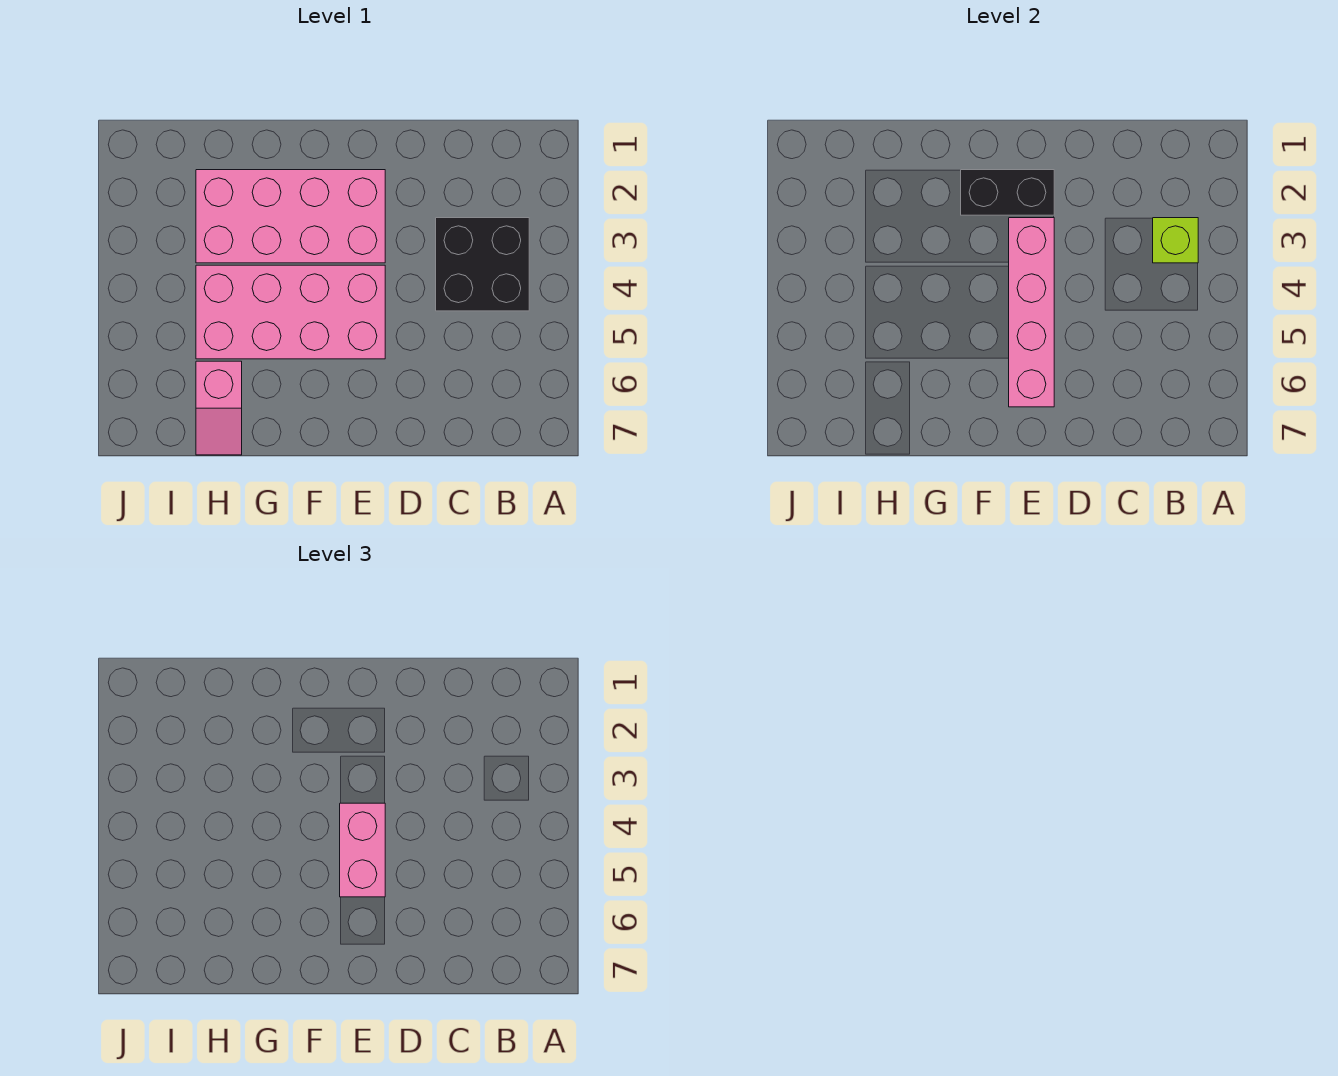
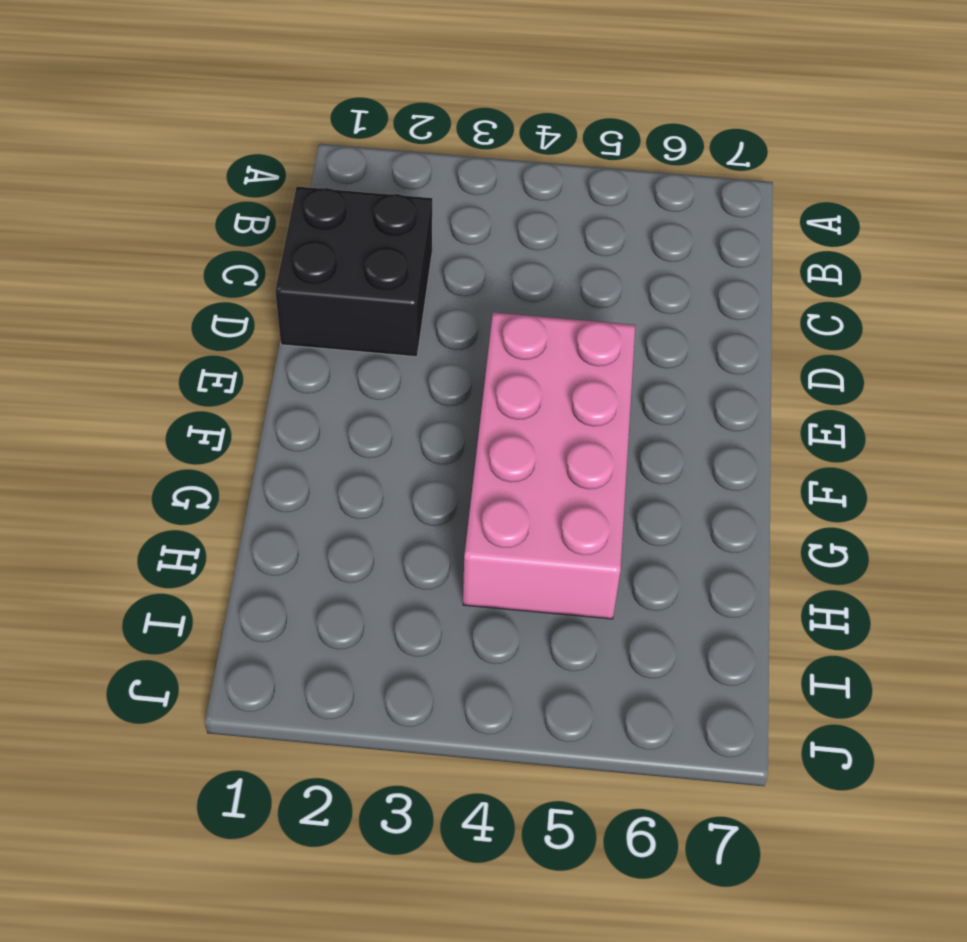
black 2x2 brick [275,187,432,357] -> black 2x2 brick moved to [436,218,529,311]
none -> pink 2x4 brick [196,170,385,263]
none -> pink 1x2 slope [196,361,242,455]

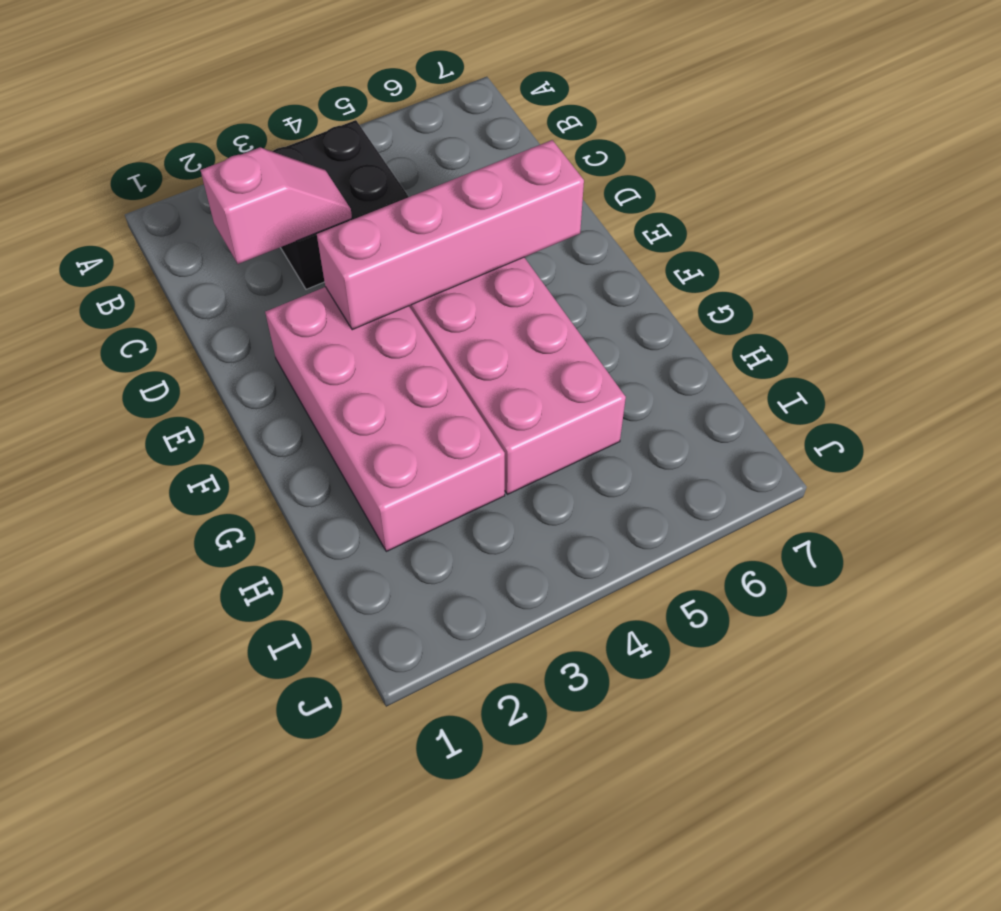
pink 1x2 slope [201,148,352,264] -> pink 1x2 slope moved to [196,361,242,455]
none -> lime 1x1 brick [1153,218,1198,263]
none -> black 1x2 brick [961,170,1054,215]

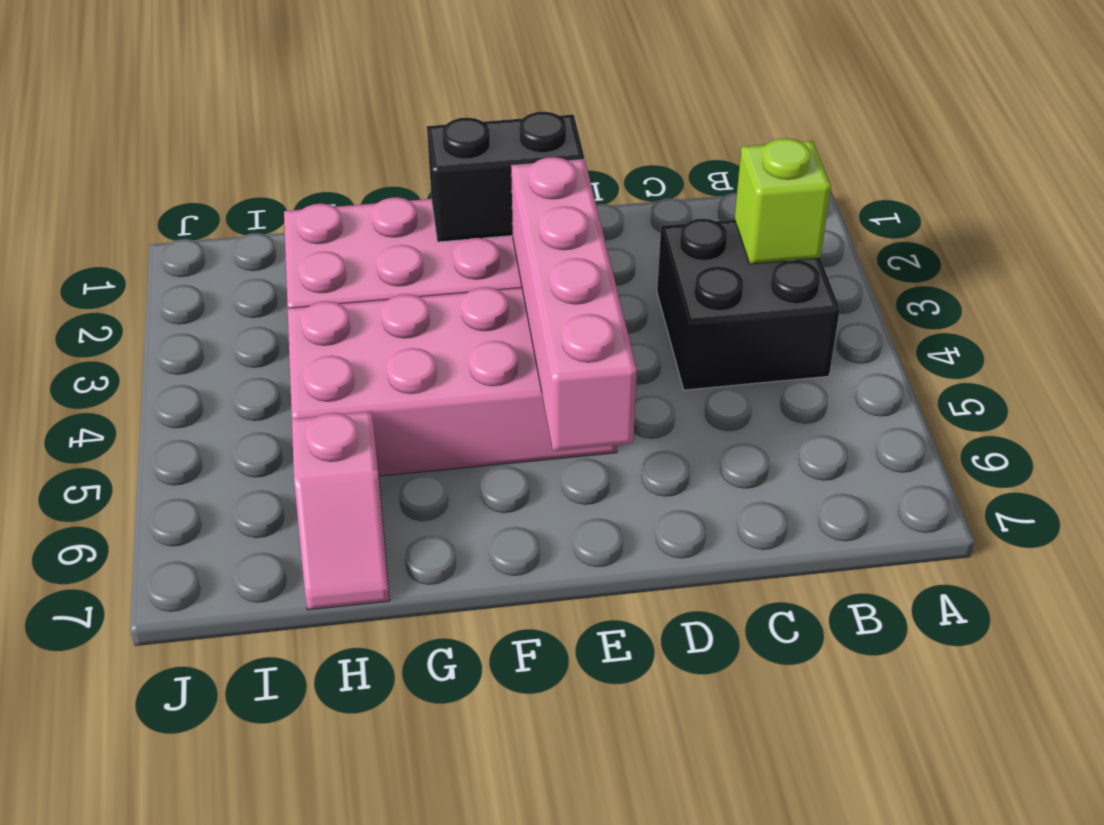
none -> pink 1x2 brick [340,803,385,897]

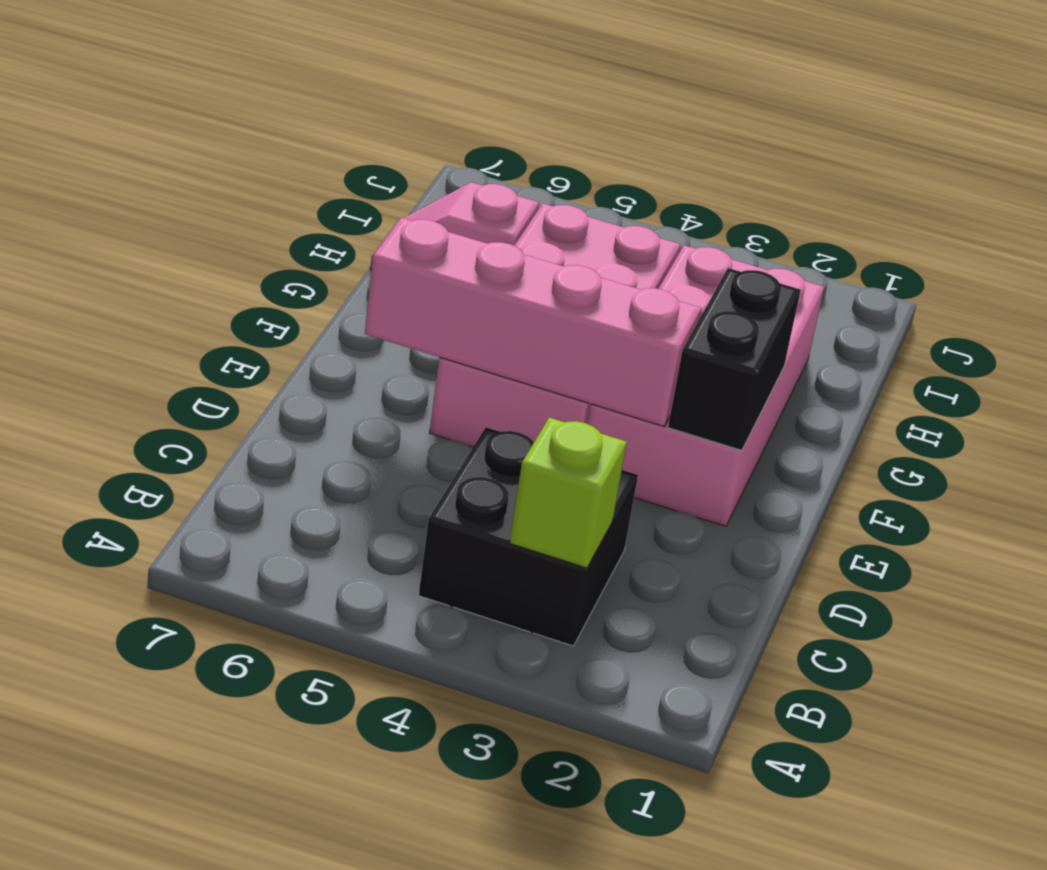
none -> pink 1x2 brick [340,803,385,897]

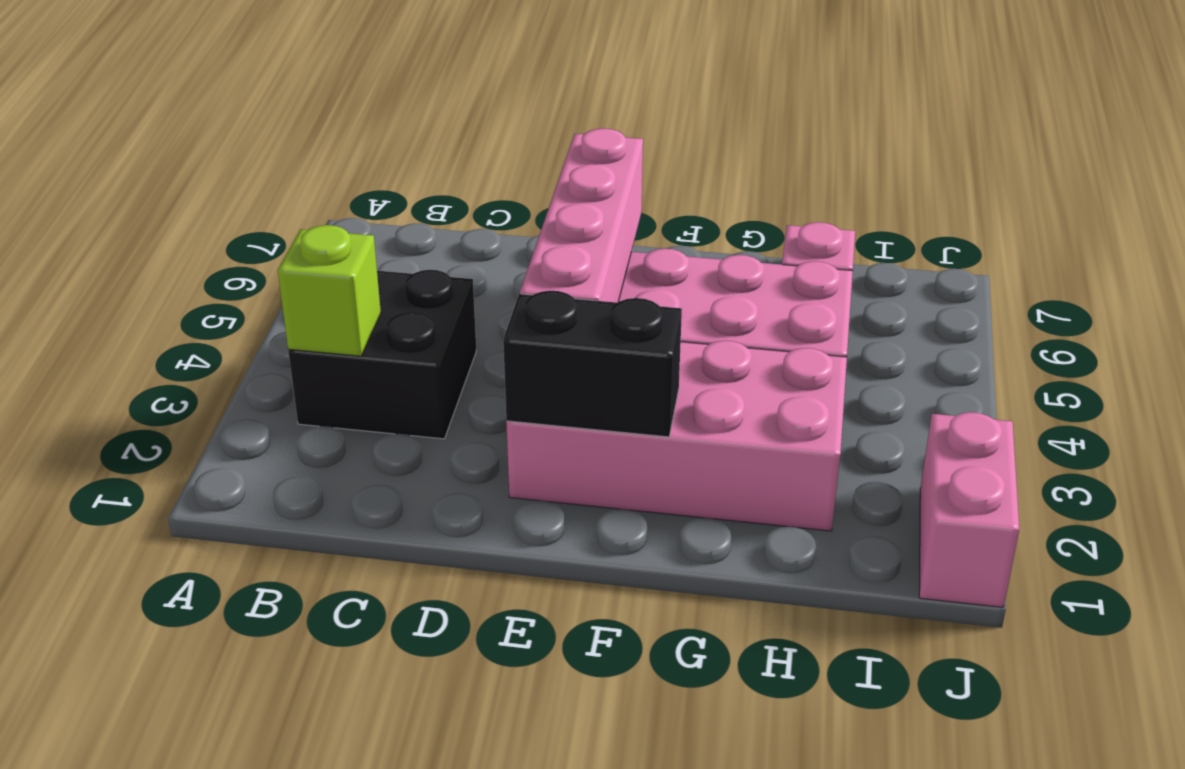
pink 1x2 brick [919,412,1019,607] -> pink 1x2 brick moved to [340,803,385,897]

